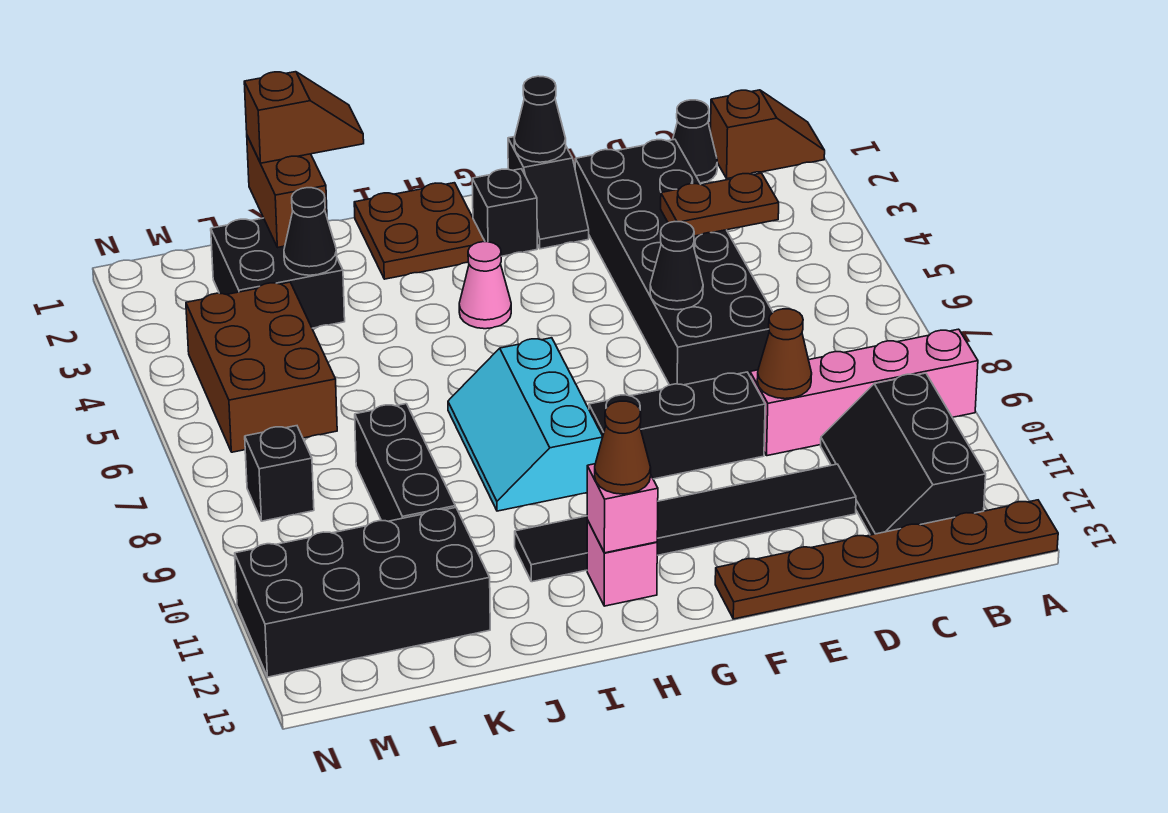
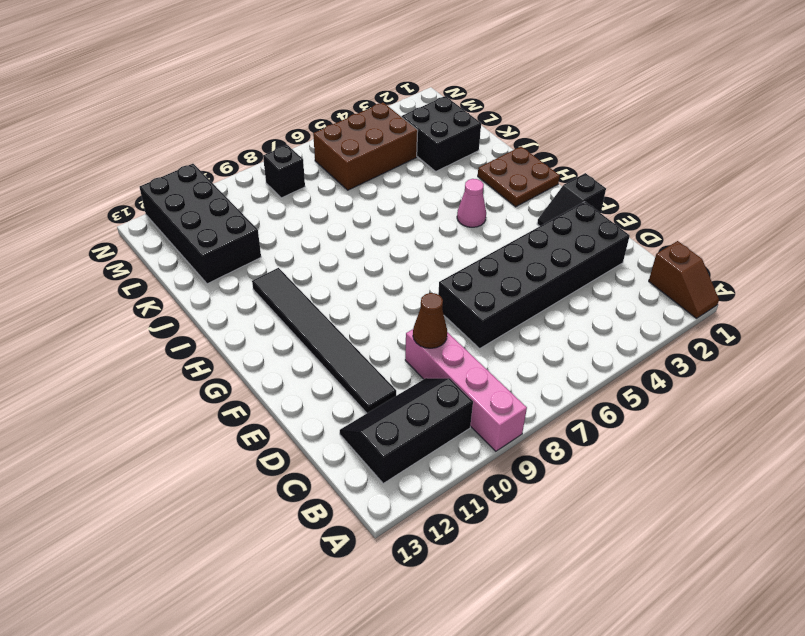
none -> brown 1x6 plate [715,500,1058,619]
none -> black 1x1 cone [673,100,717,183]
none -> black 1x3 brick [589,372,765,479]

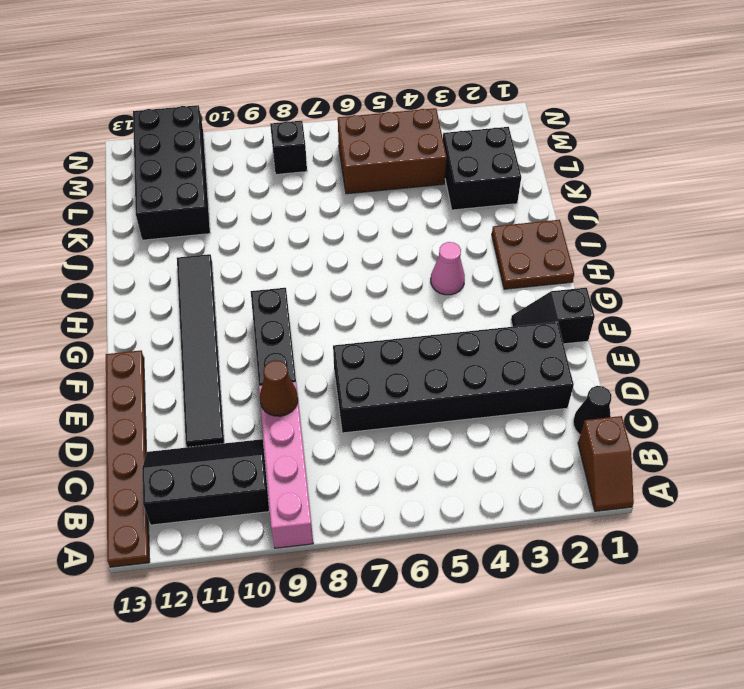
none -> black 1x1 brick [472,169,537,256]
none -> cyan 2x3 slope [448,338,603,511]
none -> pink 1x1 brick [587,520,657,606]

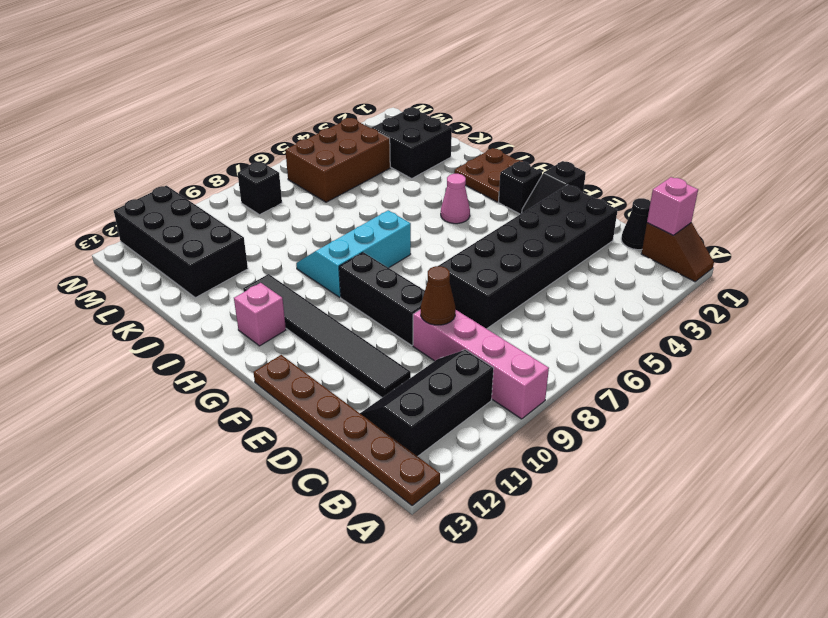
pink 1x1 brick [647,177,698,235] -> pink 1x1 brick moved to [587,464,658,553]
none -> black 1x3 brick [355,404,455,521]
none -> brown 1x2 plate [661,173,779,236]
none -> black 1x1 cone [650,222,703,310]

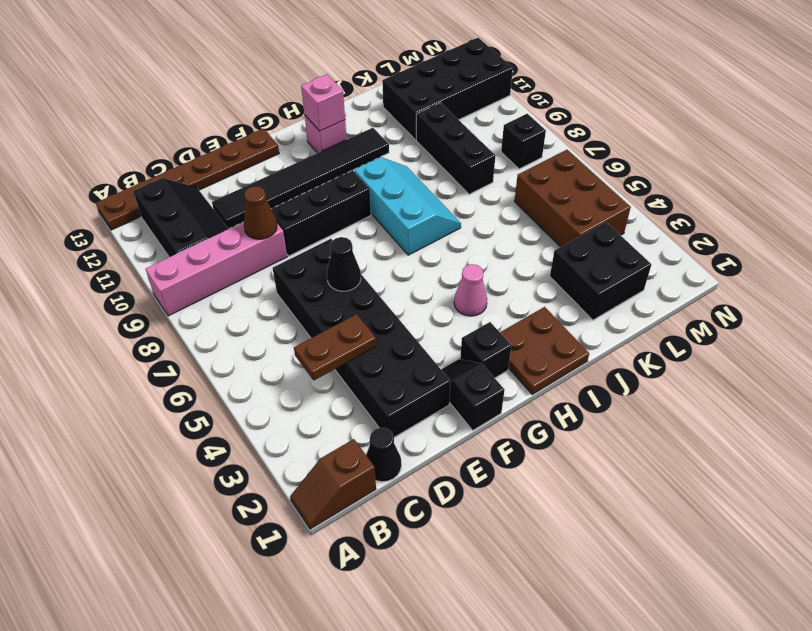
none -> black 1x1 cone [514,76,566,162]
none -> brown 1x2 brick [247,136,327,247]
none -> black 1x1 cone [284,188,337,275]

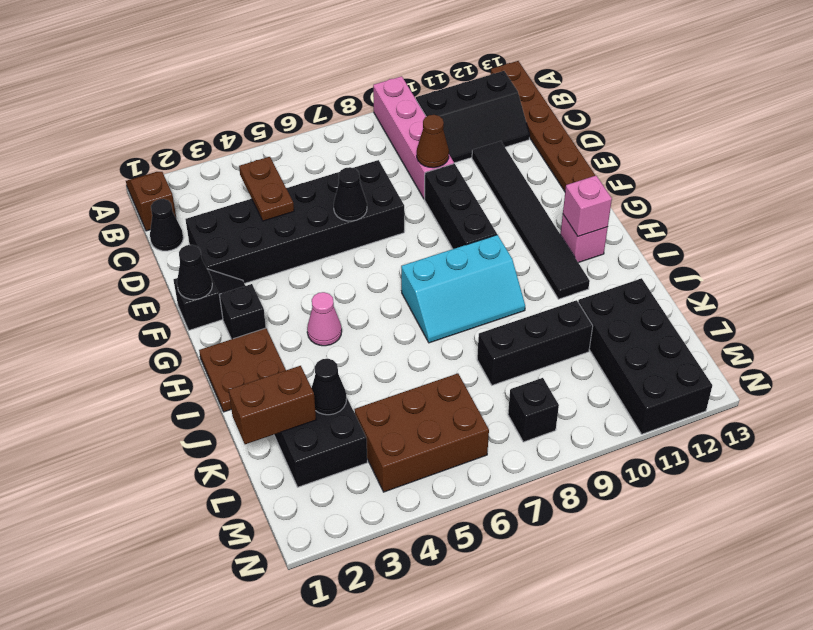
none -> brown 1x1 cone [595,401,651,494]
none -> brown 1x2 slope [244,72,364,163]

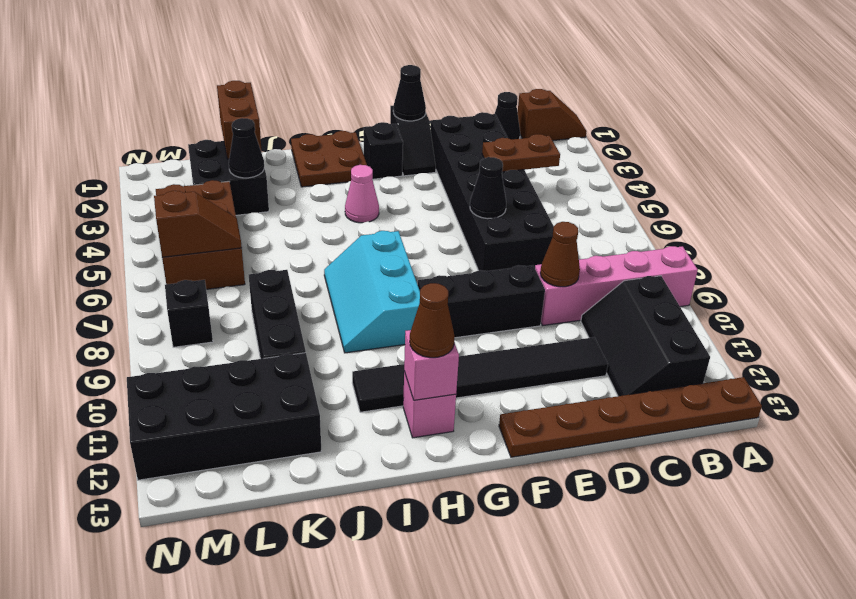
brown 1x2 slope [154,191,242,257] -> brown 1x2 slope moved to [244,72,364,163]

